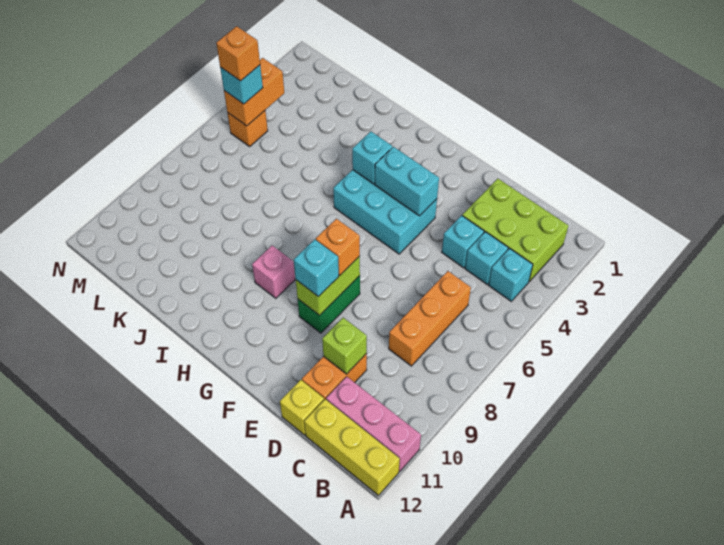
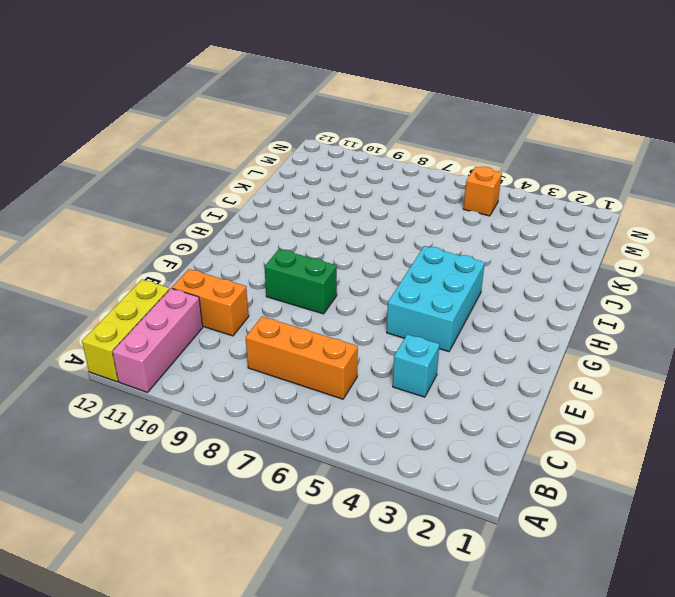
none -> lime 2x3 brick [462,179,569,281]
none -> cyan 1x1 brick [489,248,533,301]
none -> cyan 1x1 brick [465,232,508,284]

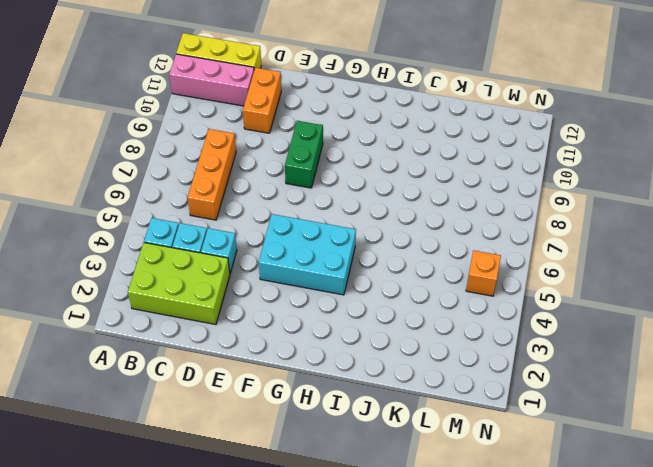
none -> yellow 1x1 brick [280,380,324,435]
none -> pink 1x1 brick [252,246,295,298]
none -> lime 1x1 brick [322,318,367,374]

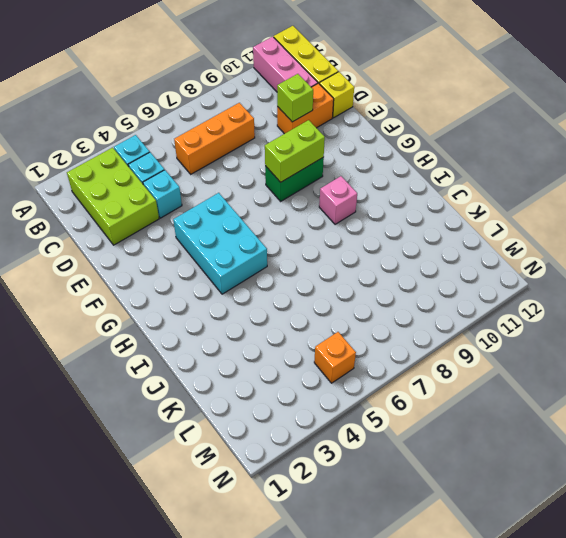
none -> cyan 1x2 brick [375,147,439,216]
none -> cyan 1x1 brick [352,131,392,184]
none -> orange 1x2 brick [224,58,284,126]

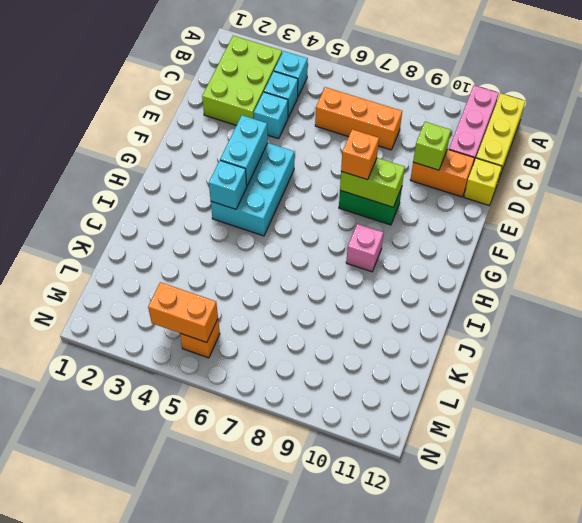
none -> cyan 1x1 brick [294,239,339,297]
none -> cyan 1x1 brick [220,65,263,104]
none -> orange 1x1 brick [216,26,260,81]

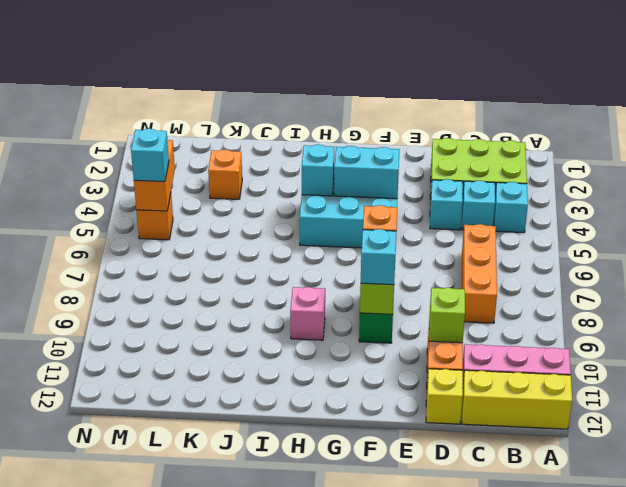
orange 1x1 brick [208,149,242,199] -> orange 1x1 brick moved to [216,26,260,81]

